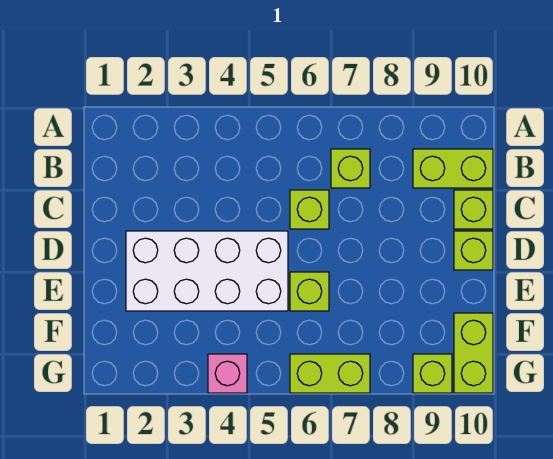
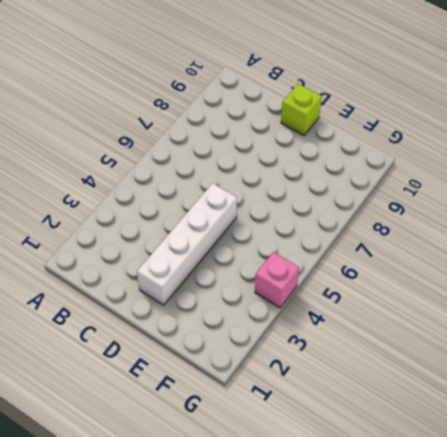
white 1x4 brick [137,183,237,305] -> white 2x4 brick [126,231,288,311]
none -> lime 1x1 brick [331,149,370,188]
none -> lime 1x2 brick [413,149,493,188]

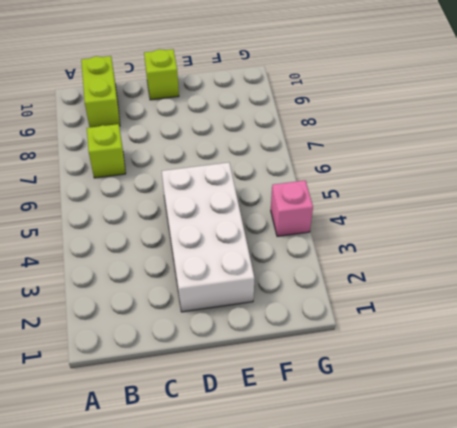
none -> lime 1x1 brick [290,190,329,229]
none -> lime 1x1 brick [454,190,493,229]

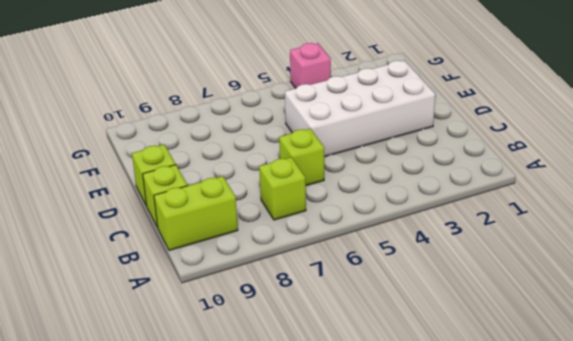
none -> lime 1x1 brick [290,272,329,311]
none -> lime 1x2 brick [454,313,493,393]

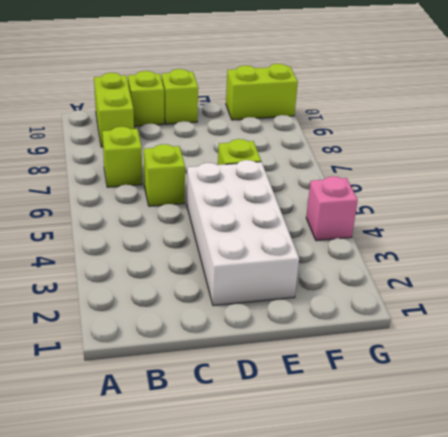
none -> lime 1x2 brick [290,354,370,393]
none -> lime 1x1 brick [413,354,452,393]

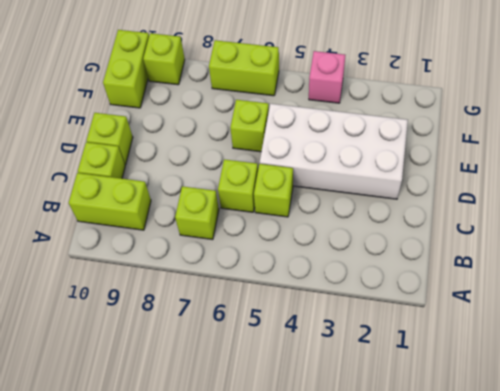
lime 1x1 brick [254,164,293,217] -> none

